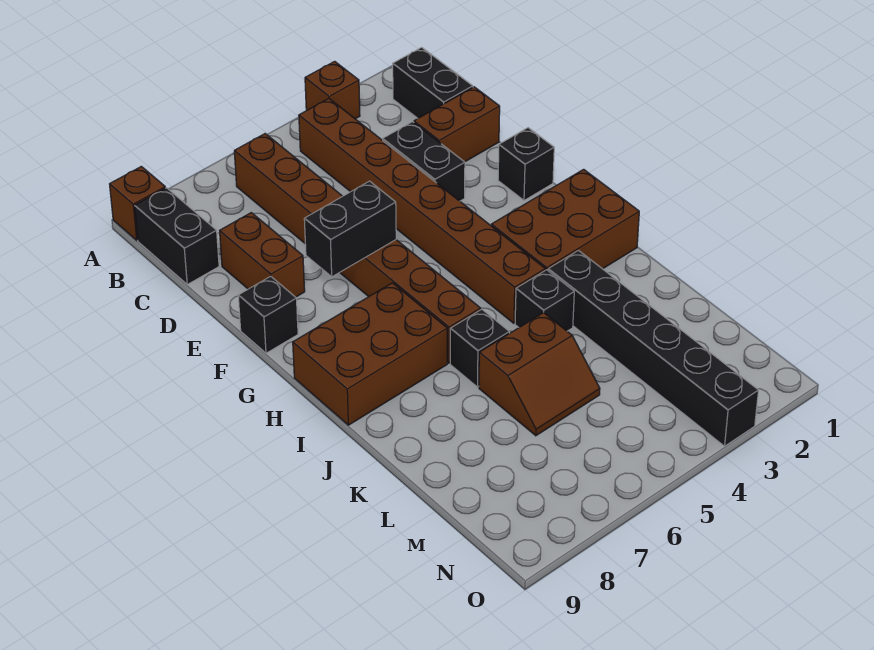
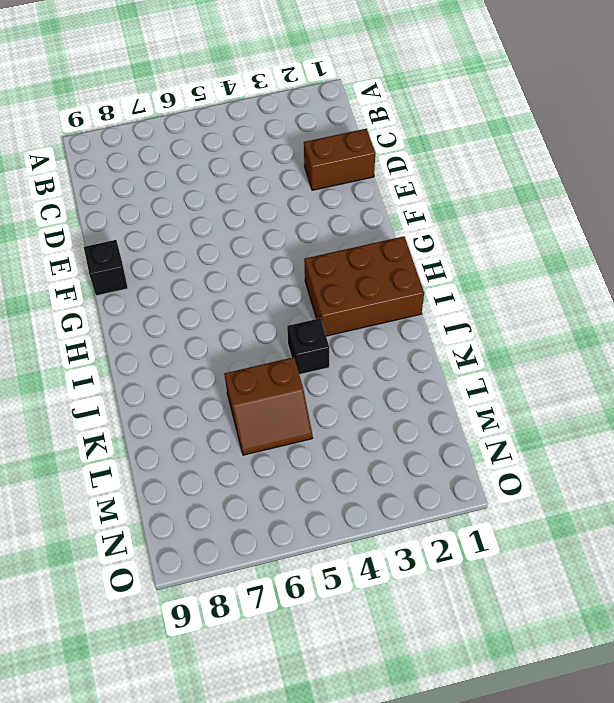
none -> brown 1x1 brick [305,61,360,119]
none -> brown 1x1 brick [110,166,165,240]
none -> black 1x2 brick [393,47,473,118]

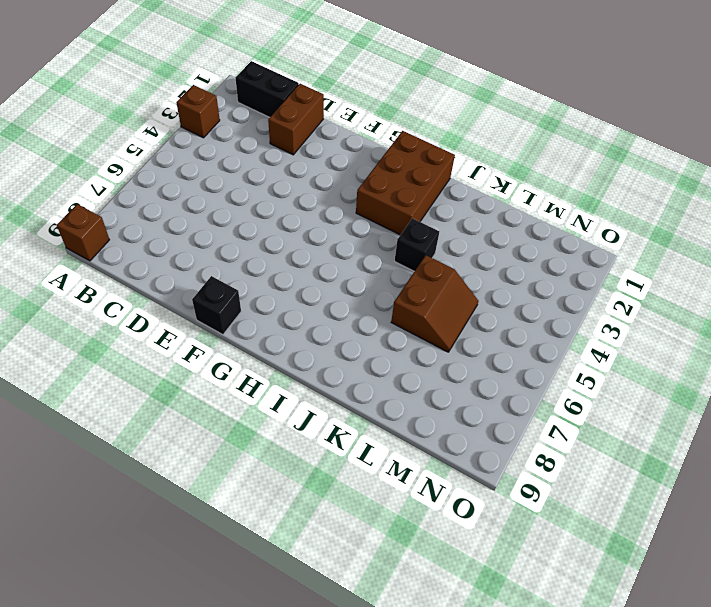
none -> brown 1x8 brick [299,99,545,323]
none -> brown 1x8 brick [234,134,481,363]
none -> black 1x2 brick [135,188,219,284]

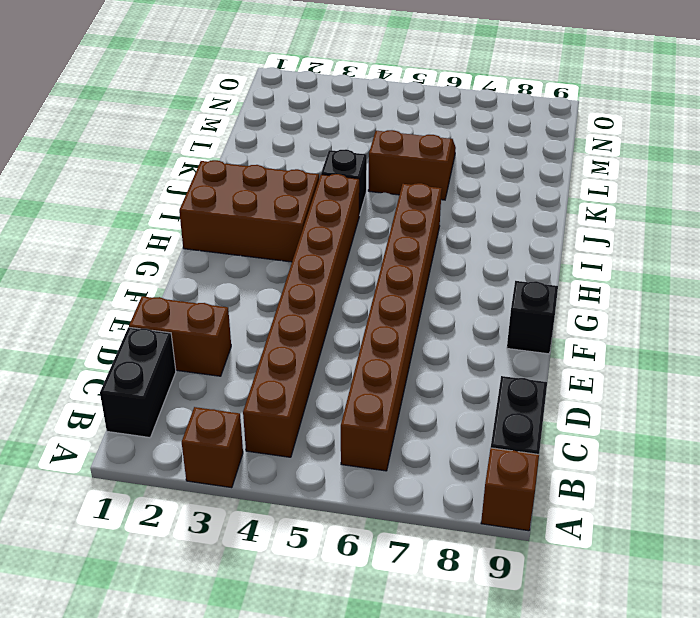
none -> black 1x2 brick [383,122,465,201]
none -> brown 1x2 brick [220,213,305,297]
none -> black 1x1 brick [498,128,554,200]

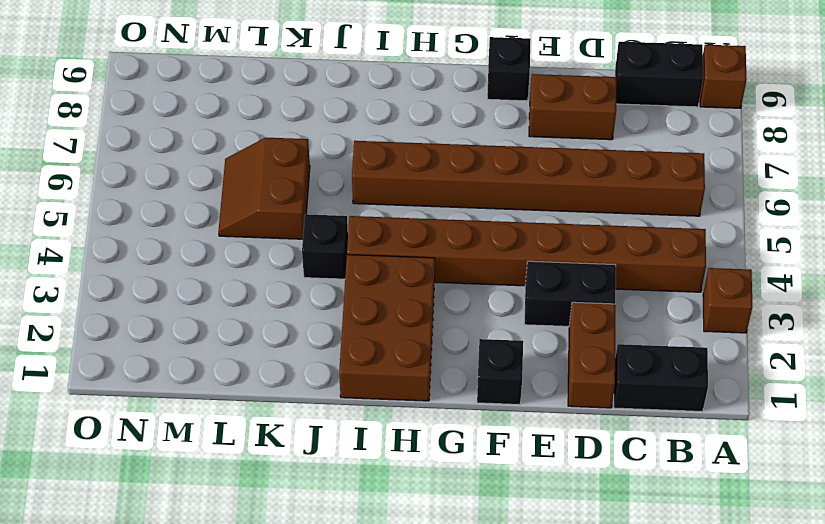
none -> brown 2x3 brick [293,283,447,425]
none -> black 1x6 brick [548,251,759,446]
none -> black 1x1 brick [450,309,509,387]

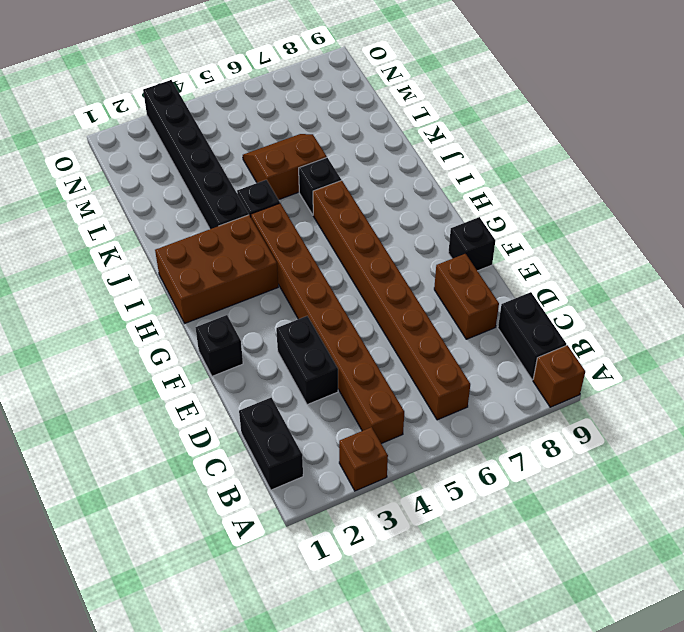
none -> brown 1x2 brick [414,87,500,162]
none -> brown 2x3 brick [293,283,447,425]
none -> black 1x2 brick [304,181,396,277]

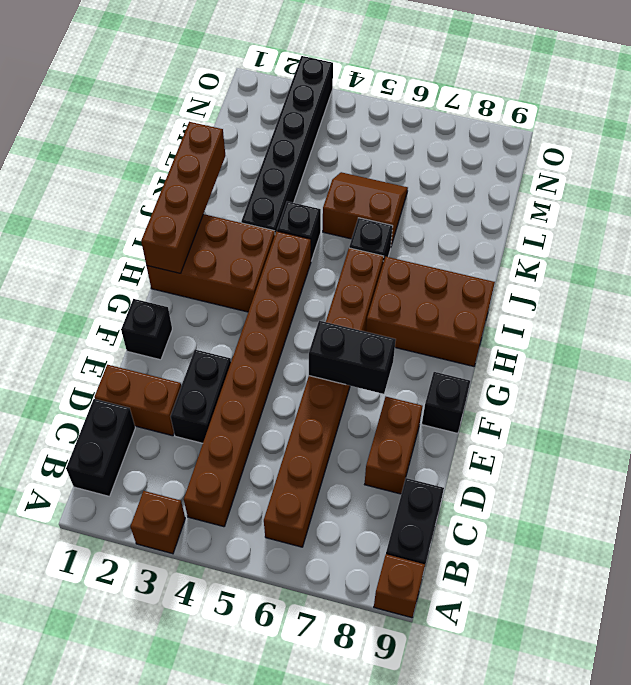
brown 1x4 brick [141,122,225,273] -> none

